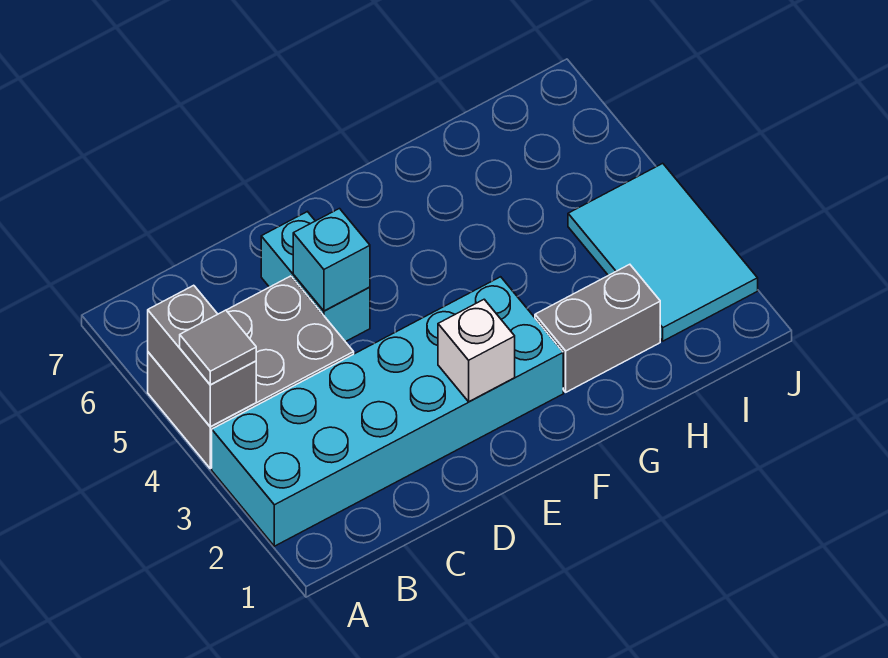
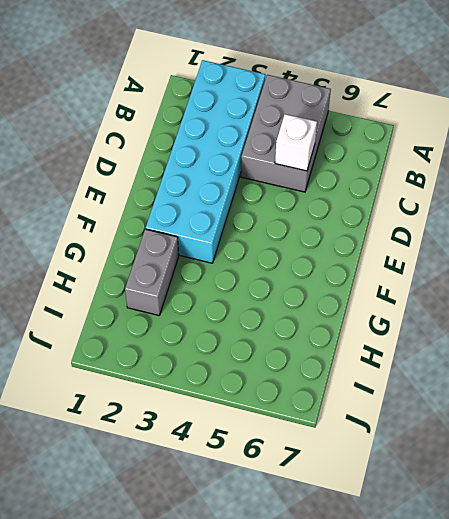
white 1x1 brick [275,114,317,171] -> white 1x1 brick moved to [438,299,515,402]
none -> cyan 1x2 brick [261,212,370,342]
none -> cyan 2x3 tile [568,163,758,341]

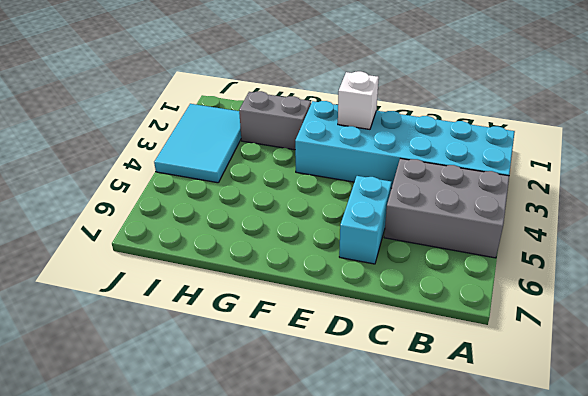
none -> grey 1x2 brick [148,285,256,427]
none -> cyan 1x1 brick [293,209,370,311]

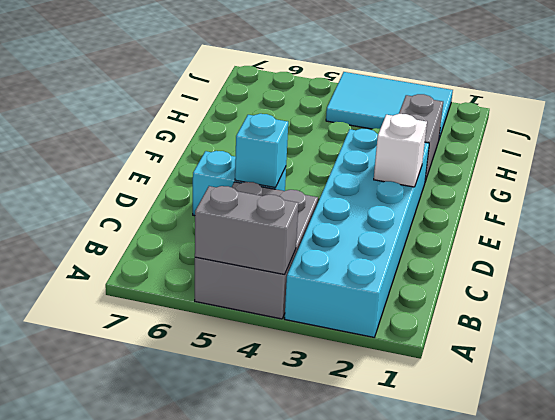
none -> grey 1x1 tile [180,310,256,385]

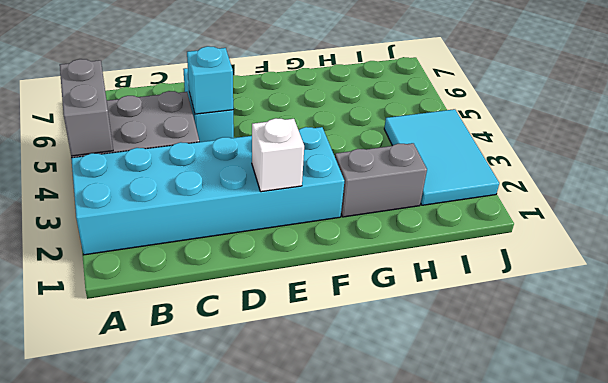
none -> grey 1x1 tile [180,310,256,385]

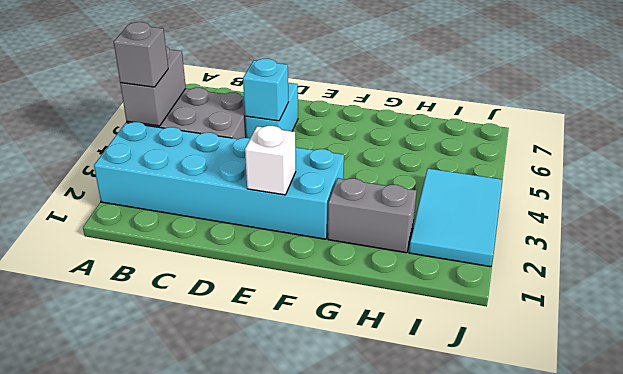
grey 1x1 brick [114,22,168,87] -> grey 1x1 tile [180,310,256,385]

